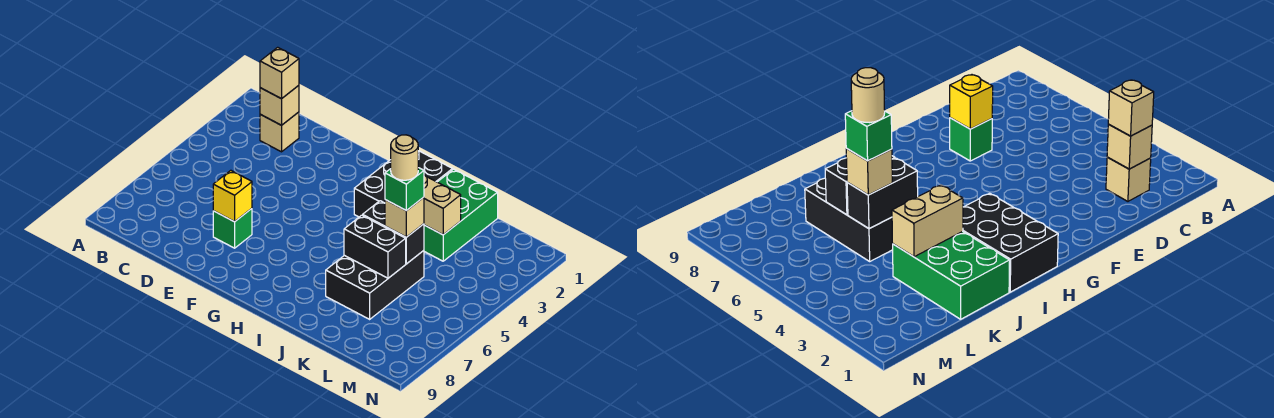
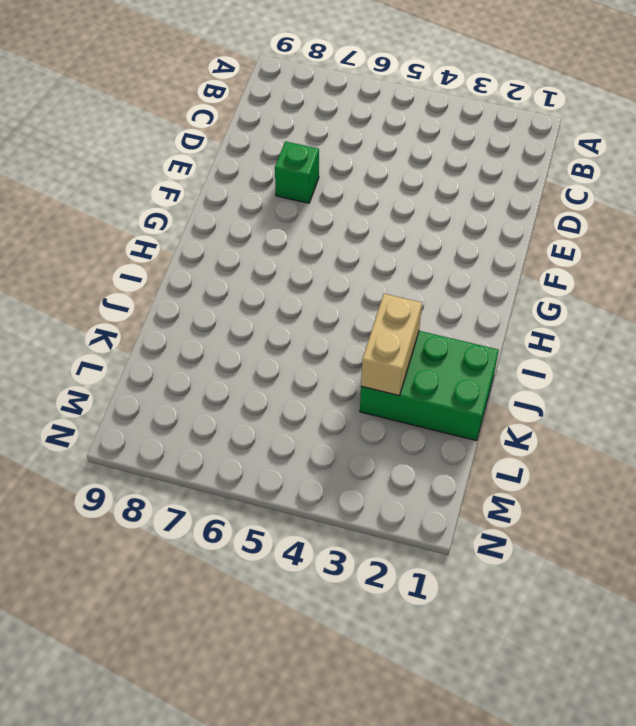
none -> tan 1x1 brick [260,112,299,152]
none -> black 2x3 brick [354,151,453,217]
none -> black 2x3 brick [326,251,424,319]

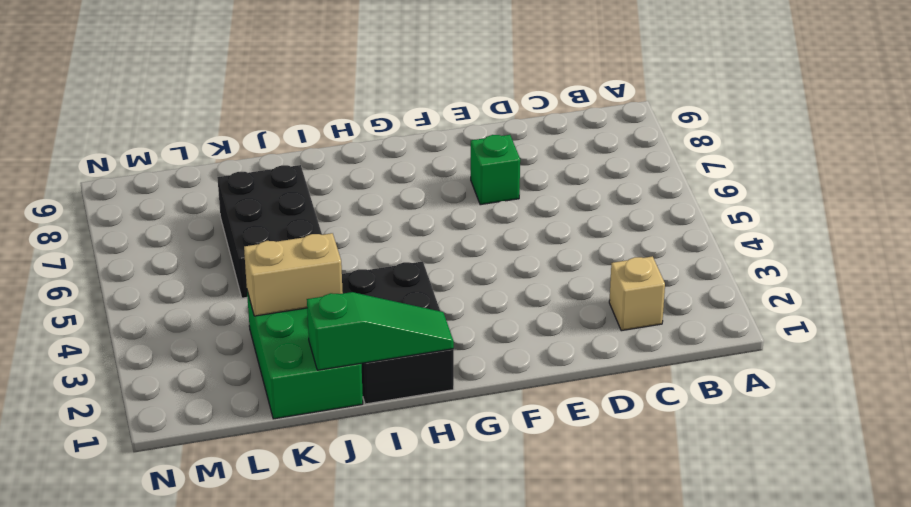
green 1x3 slope [307,292,454,370] -> none
none -> tan 1x1 brick [260,85,299,125]
none -> yellow 1x1 brick [213,170,252,222]
none -> black 1x2 brick [363,201,424,264]

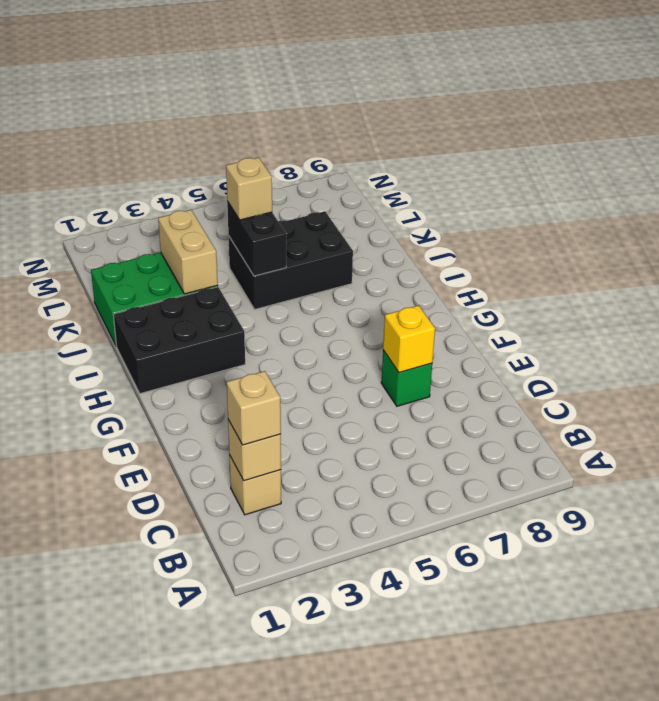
none -> black 1x2 brick [344,215,406,278]
none -> green 1x1 brick [385,168,424,211]
none -> tan 1x1 round brick [391,135,418,180]

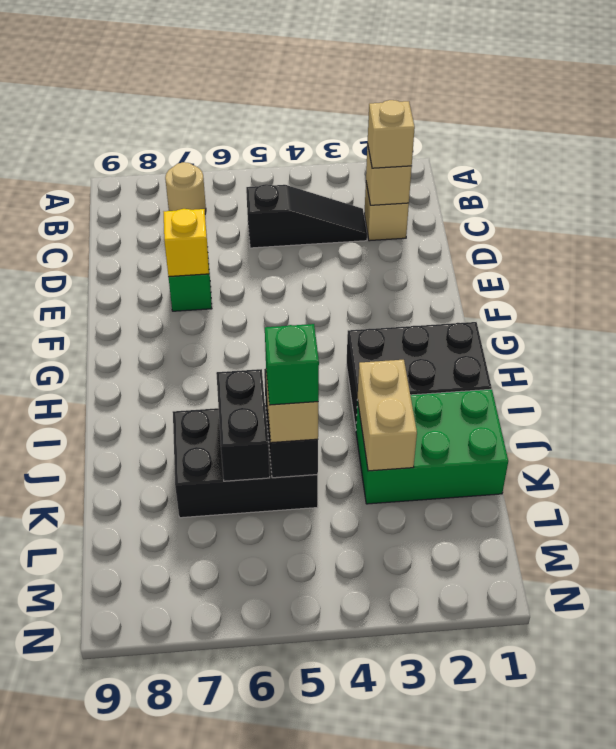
tan 1x1 round brick [165,162,206,213] -> tan 1x1 round brick moved to [391,135,418,180]
black 1x3 slope [246,184,367,248] -> none

